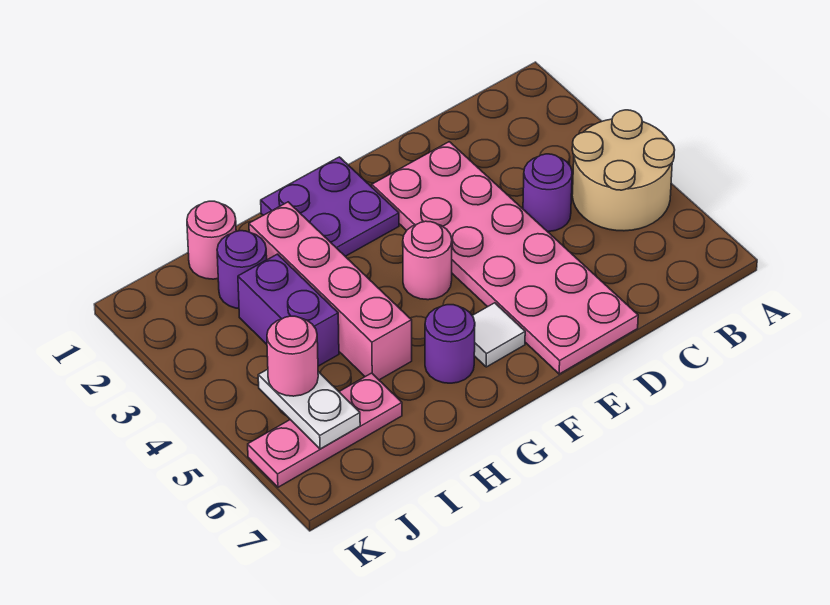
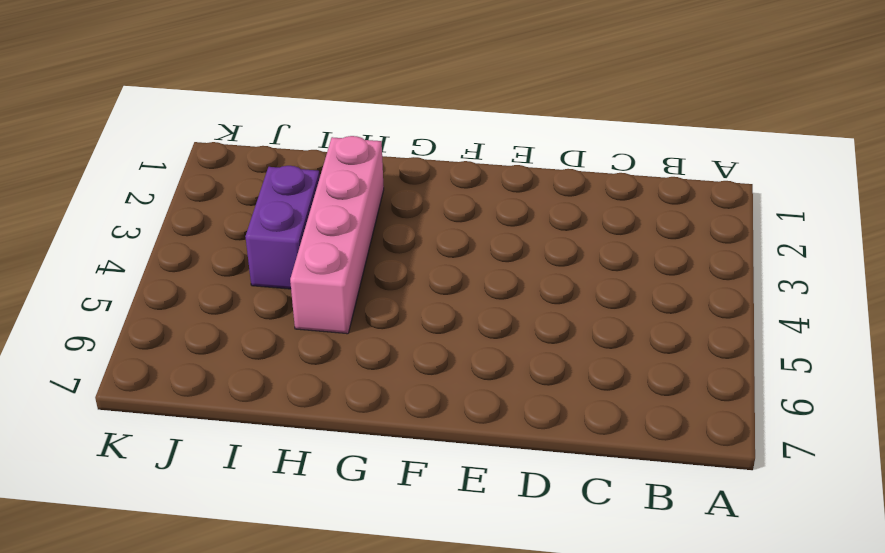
none -> tan 2x2 round brick [572,110,675,231]
none -> purple 1x1 round brick [523,154,572,232]
none -> pink 2x6 plate [372,142,638,374]

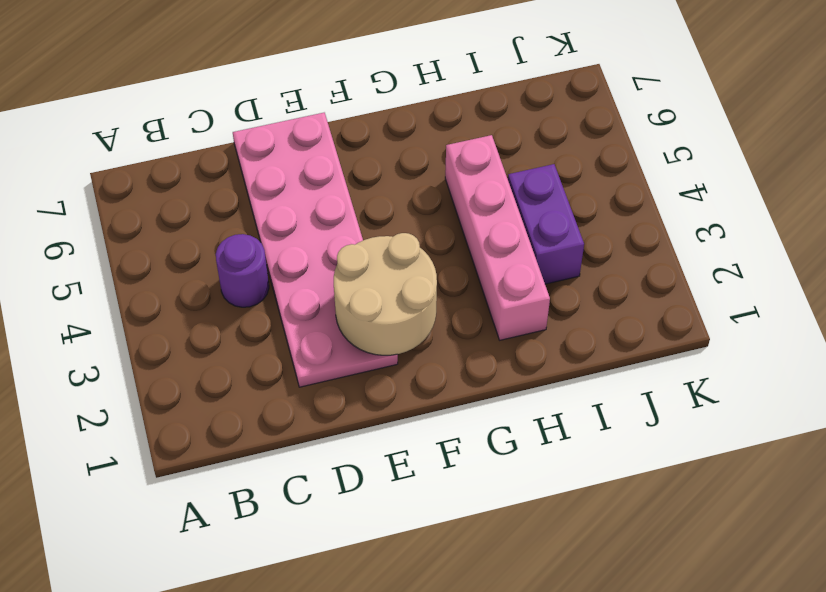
tan 2x2 round brick [334,233,437,355] -> tan 2x2 round brick moved to [572,110,675,231]
none -> purple 2x2 plate [261,157,399,256]
none -> pink 1x1 round brick [403,221,452,300]
none -> white 1x1 tile [472,303,525,367]

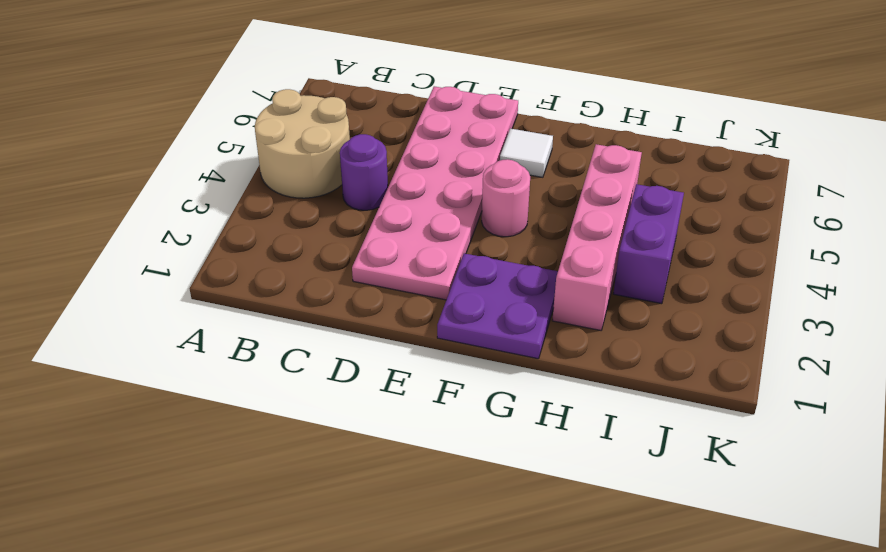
none -> purple 1x1 round brick [425,305,475,383]
none -> pink 1x1 round brick [187,201,236,279]
none -> purple 1x1 round brick [217,231,267,309]

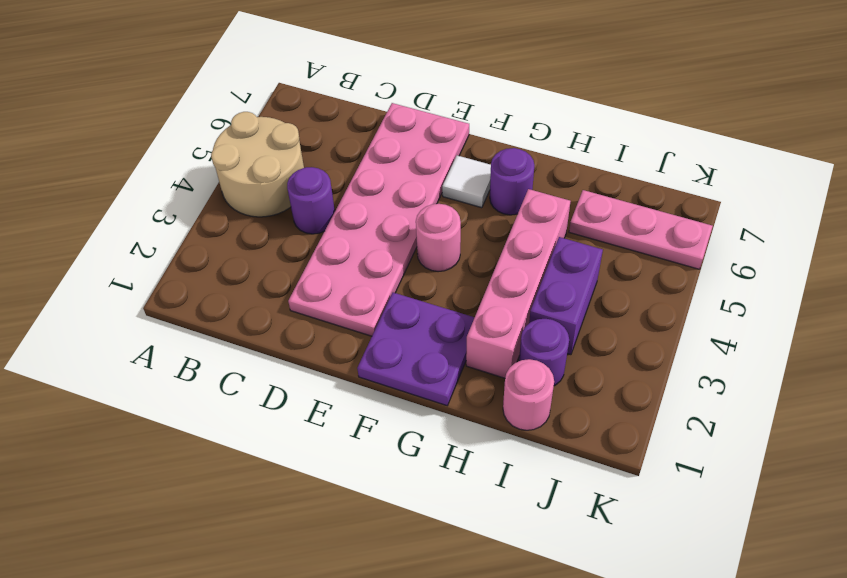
none -> white 1x2 plate [258,369,360,449]
none -> pink 1x1 round brick [267,316,318,396]

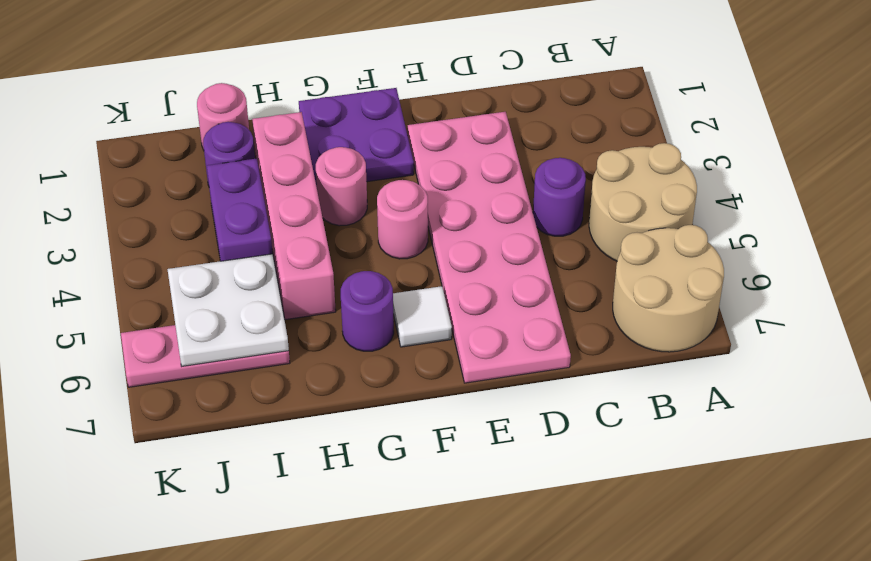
tan 2x2 round brick [613,225,724,352] -> none
pink 1x1 round brick [316,147,367,226] -> pink 1x1 round brick moved to [267,316,318,396]
white 2x2 plate [167,254,289,366] -> white 1x2 plate [258,369,360,449]

